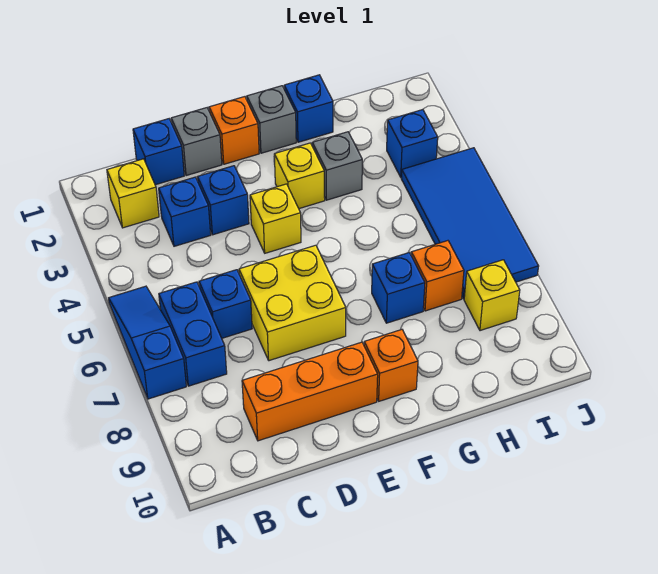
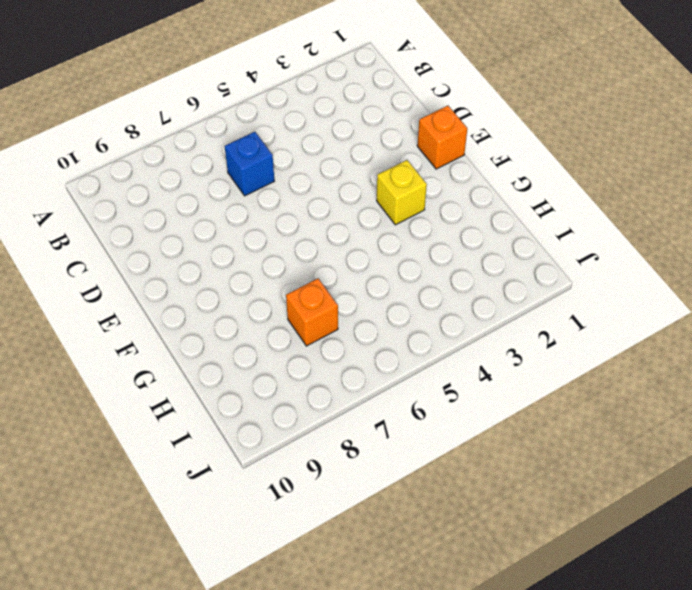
none -> blue 1x3 slope [109,286,186,399]
none -> yellow 1x1 brick [107,159,159,228]
none -> blue 1x2 brick [159,282,227,386]

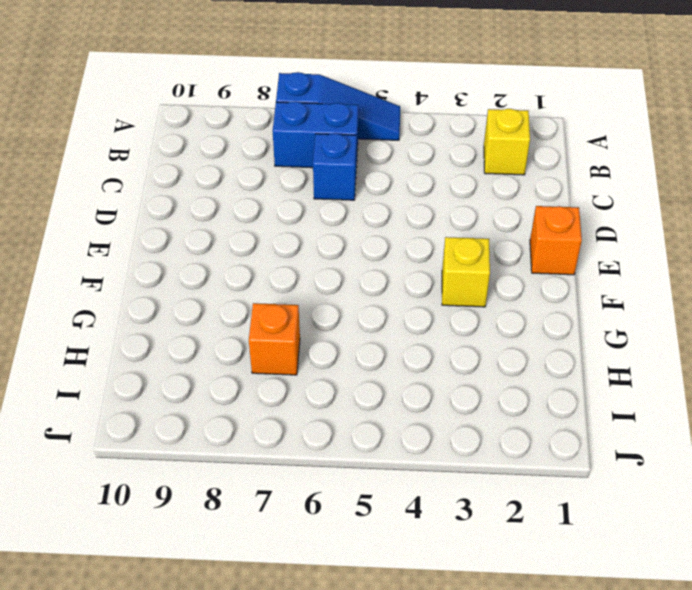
none -> blue 1x1 brick [133,119,184,185]
none -> blue 1x1 brick [159,177,211,246]
none -> orange 1x3 brick [242,342,378,441]

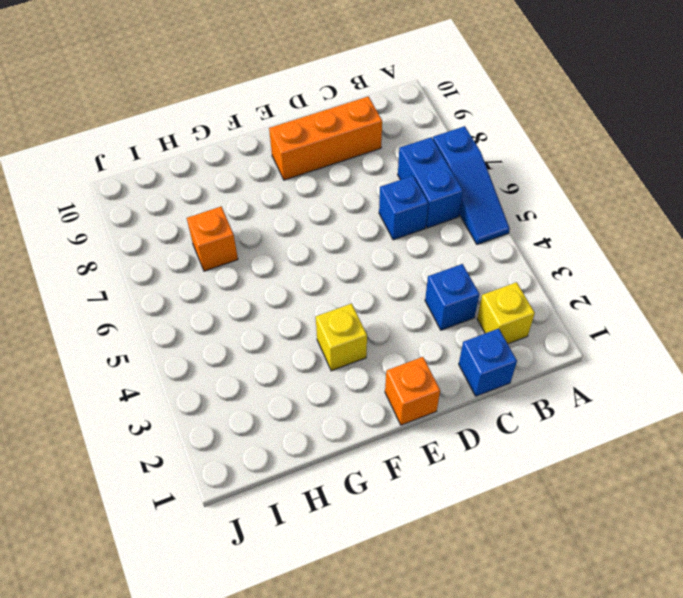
none -> grey 1x1 brick [171,108,222,176]
none -> blue 1x1 brick [198,166,249,235]
none -> yellow 2x2 brick [239,245,346,361]

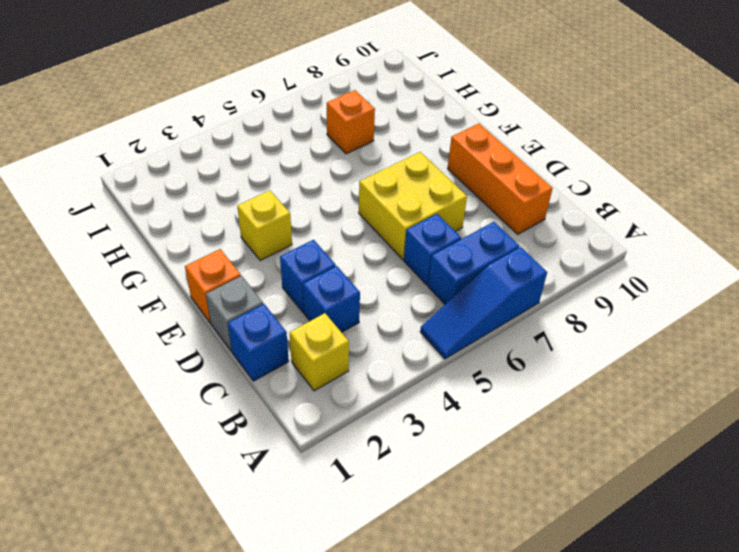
none -> yellow 1x1 brick [250,184,301,253]
none -> grey 1x1 brick [247,86,296,153]
none -> orange 1x1 brick [364,330,418,401]

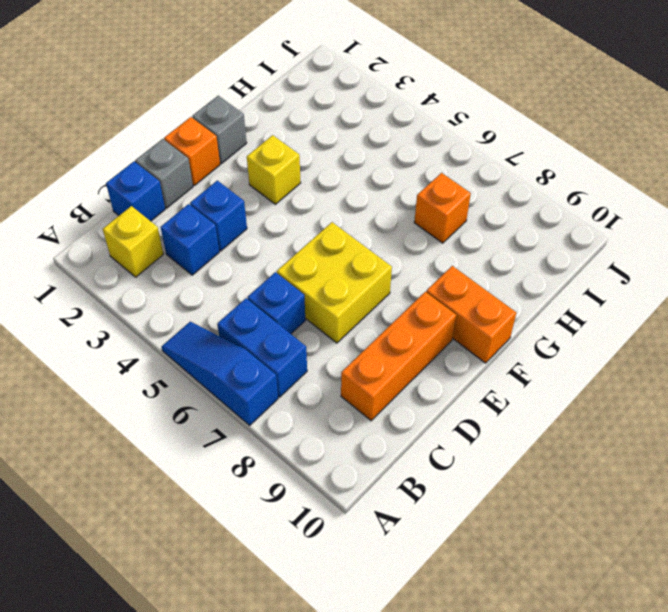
orange 1x2 brick [426,266,516,363] -> orange 1x1 brick [364,330,418,401]
none -> yellow 1x1 brick [250,184,301,253]
none -> blue 1x1 brick [284,75,333,142]
none -> grey 1x1 brick [312,132,362,200]

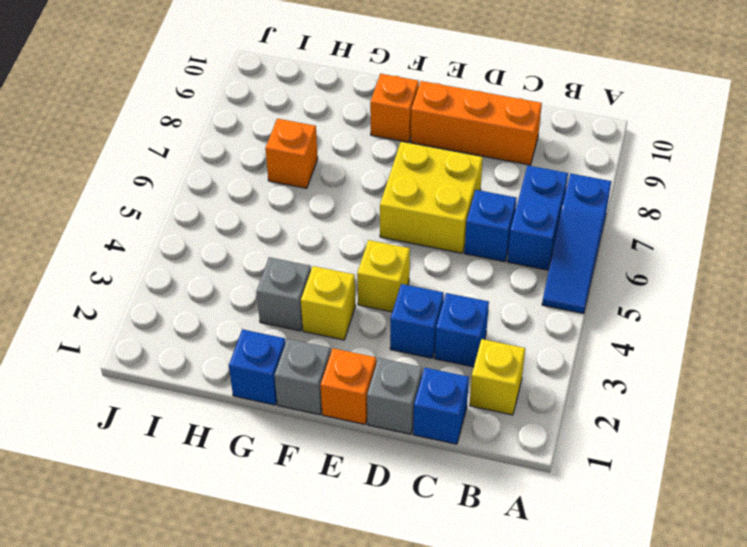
none -> blue 1x1 brick [372,253,425,323]
none -> blue 1x1 brick [387,110,438,178]
none -> blue 2x4 tile [402,148,539,299]

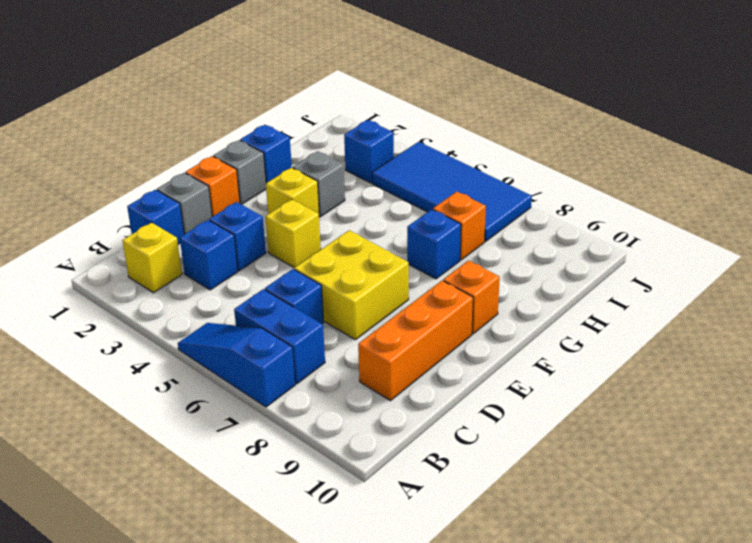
none -> yellow 1x1 brick [464,260,520,331]

